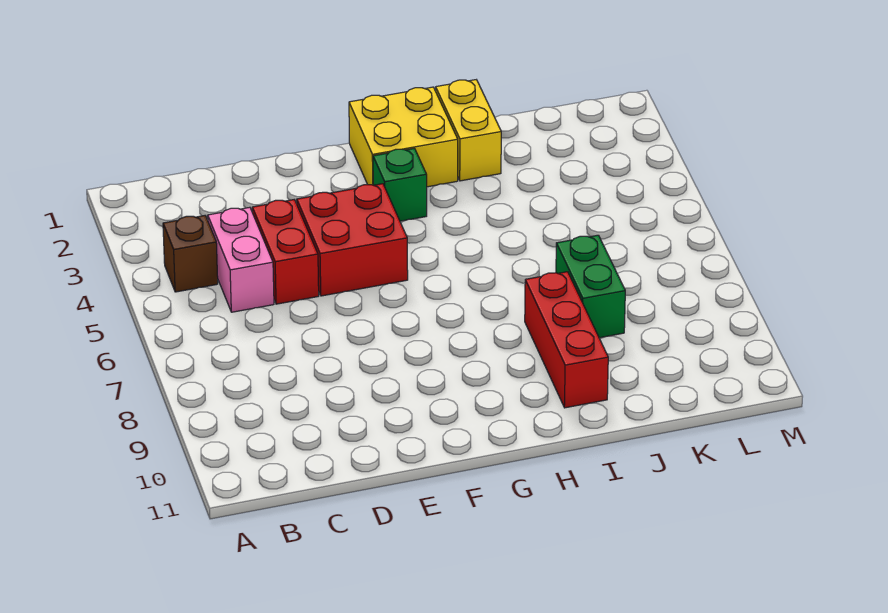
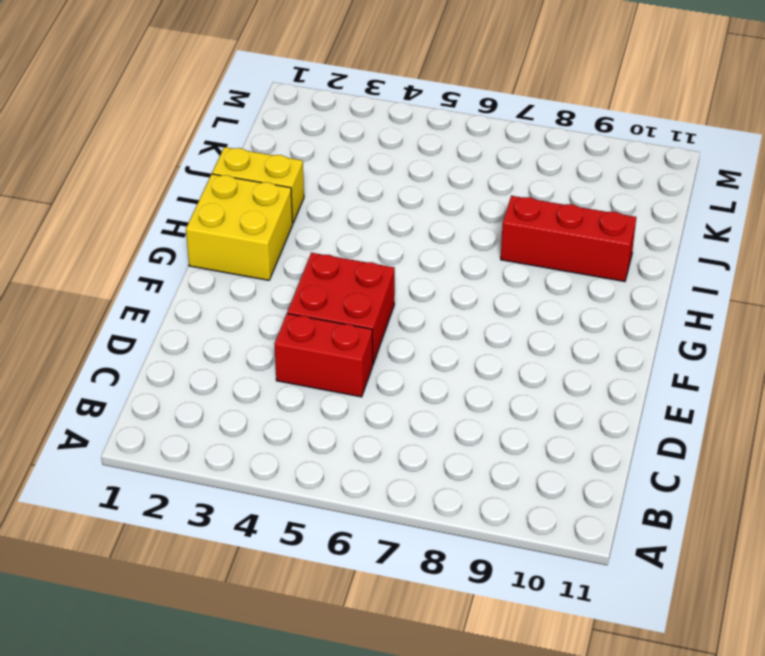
none -> brown 1x1 brick [163,216,218,292]
none -> pink 1x2 brick [208,207,274,312]

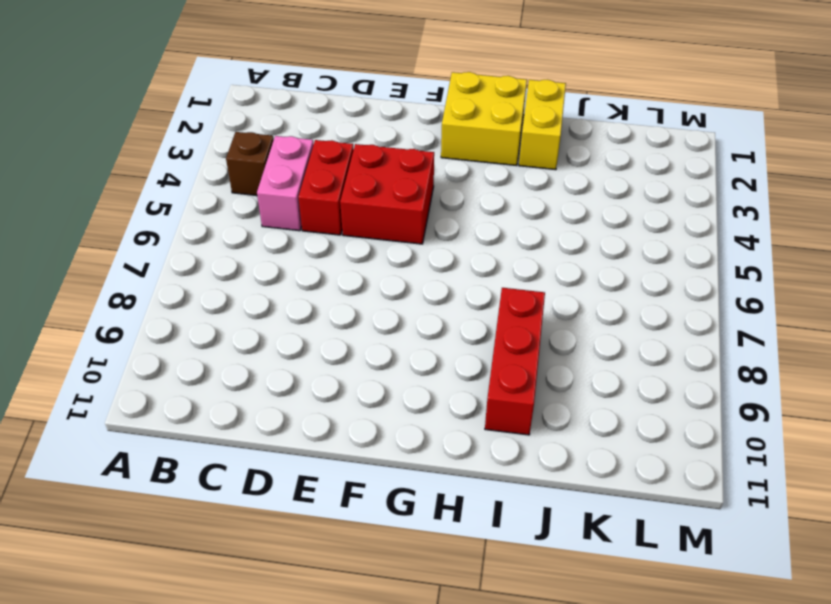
none -> green 1x1 brick [373,148,427,221]
none -> green 1x2 brick [556,235,625,338]

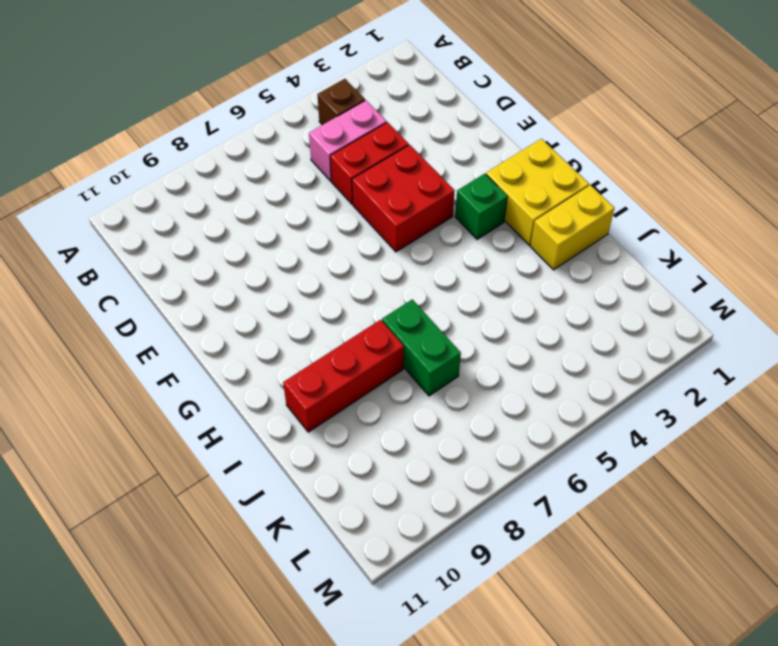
green 1x2 brick [382,299,461,396] -> green 1x2 brick turned to [556,235,625,338]

